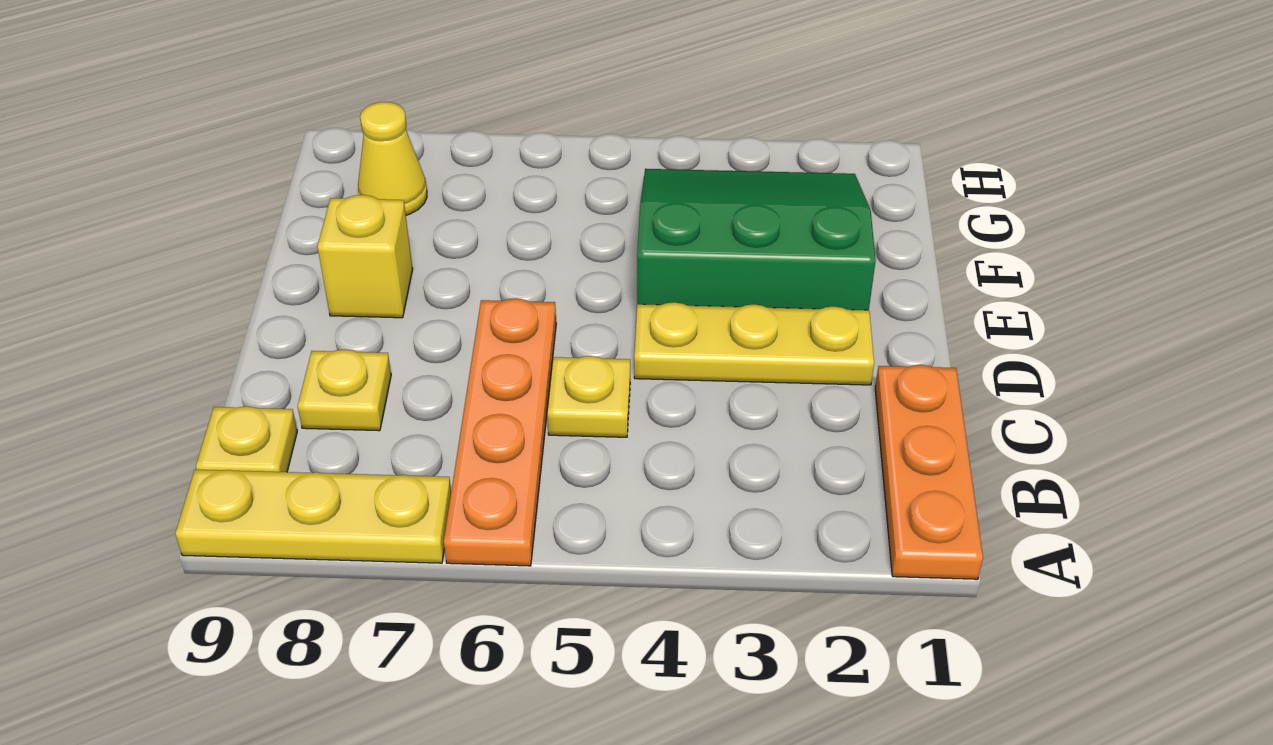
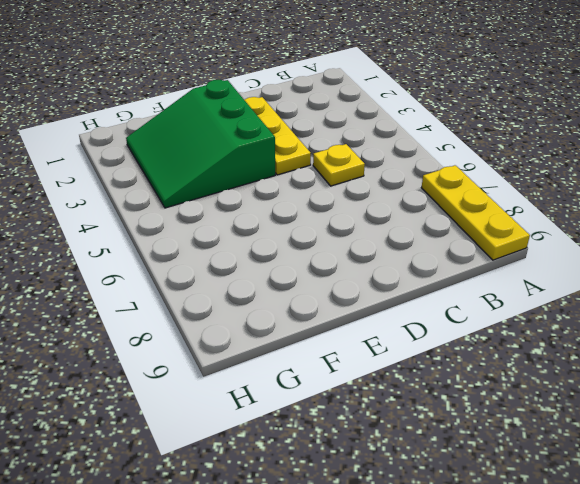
none -> orange 1x3 plate [875,365,983,579]
none -> orange 1x4 plate [444,298,556,566]

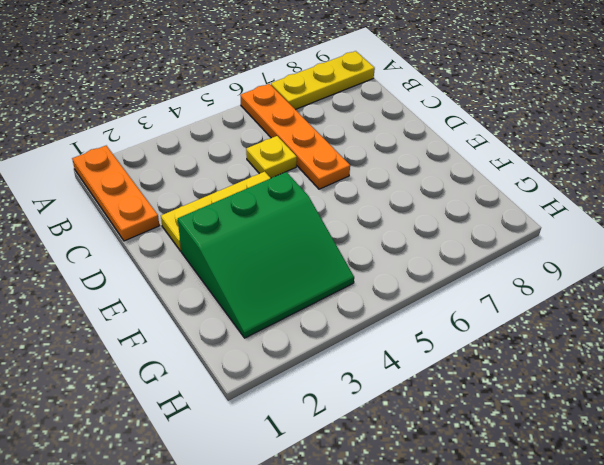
none -> yellow 1x1 plate [196,406,297,472]
none -> yellow 1x1 plate [298,350,391,431]

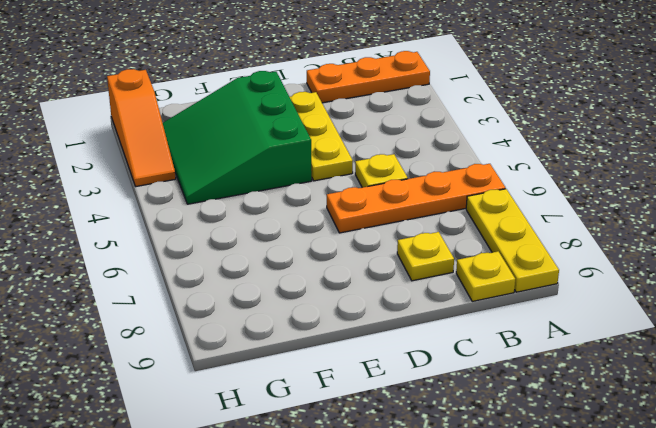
orange 1x3 slope [107,69,176,186] -> none
none -> yellow 1x1 brick [317,195,413,318]
none -> yellow 1x1 cone [358,102,427,215]

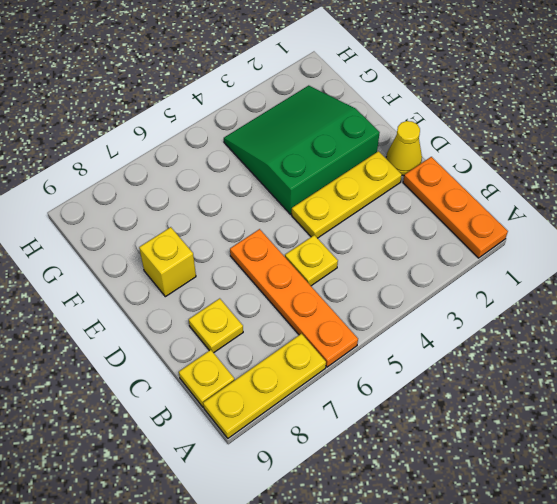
yellow 1x1 cone [386,121,422,176] -> yellow 1x1 cone moved to [358,102,427,215]

